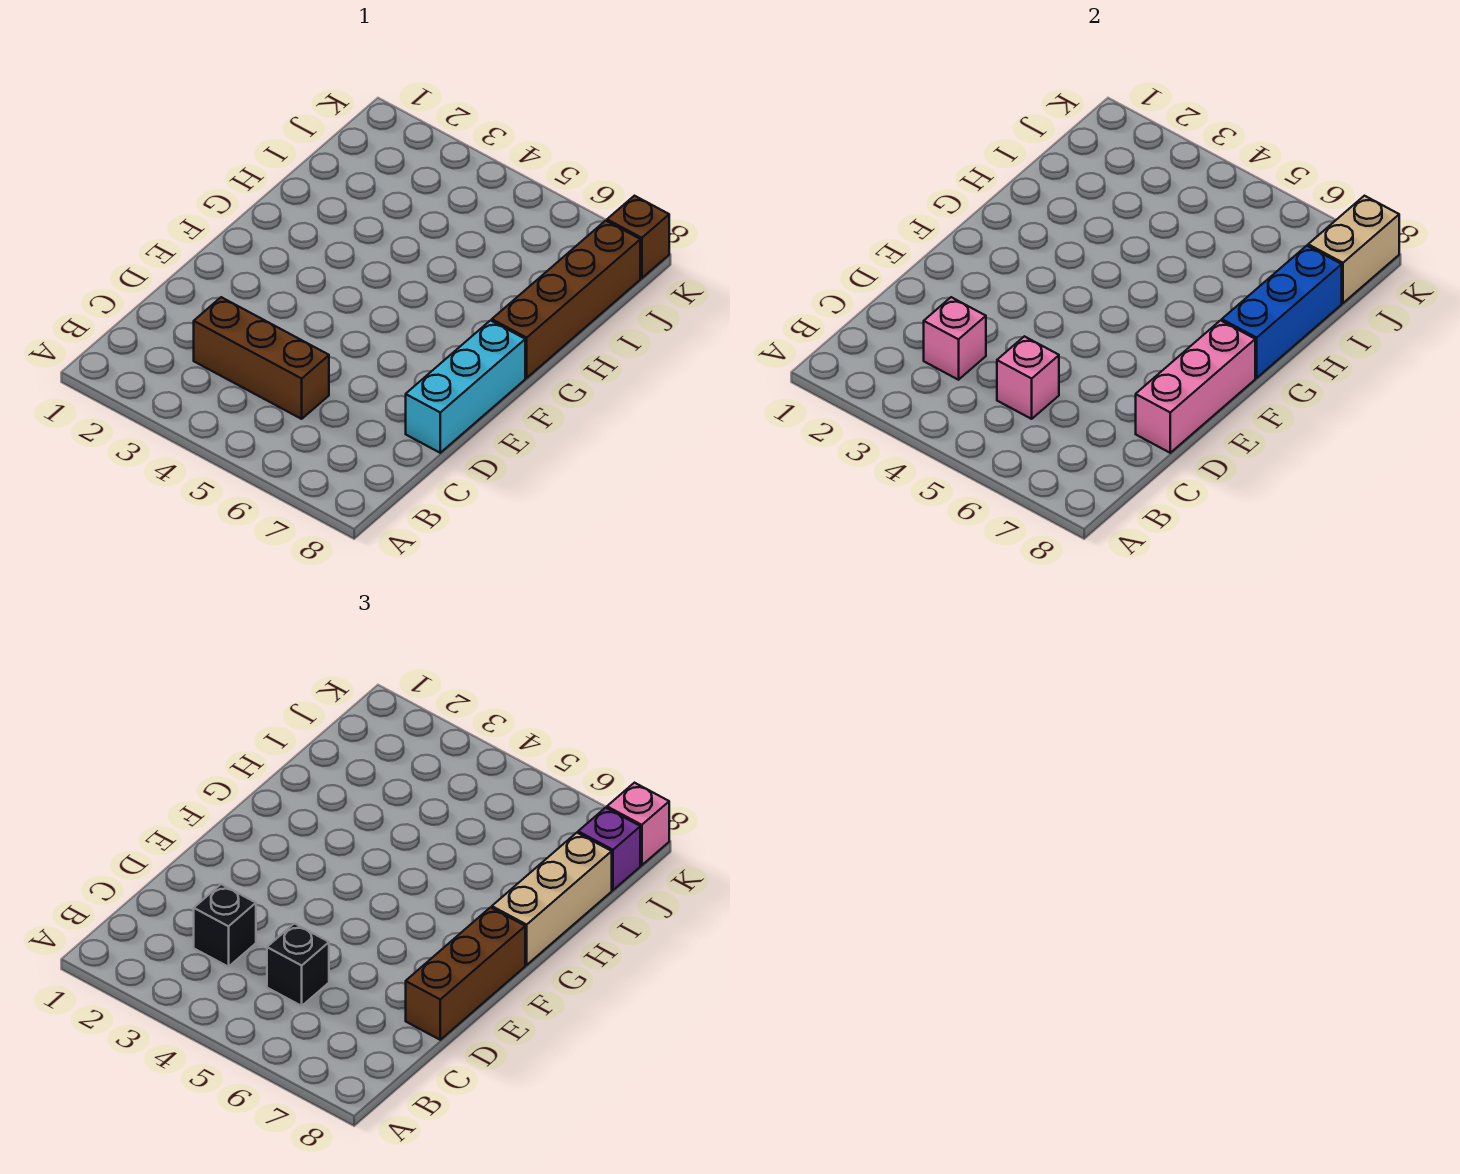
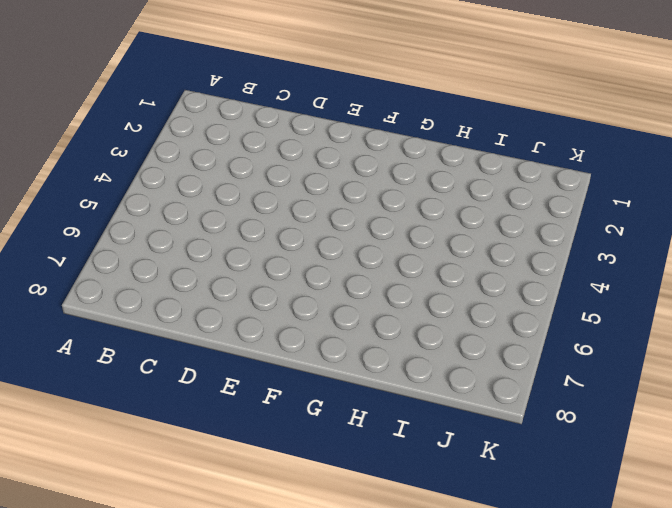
none -> brown 1x3 brick [194,297,329,419]
none -> cyan 1x3 brick [406,320,525,453]
none -> brown 1x4 brick [492,221,640,378]

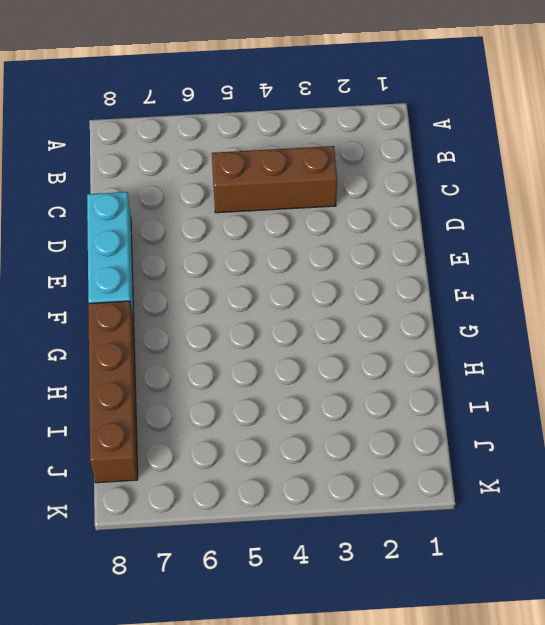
none -> brown 1x1 brick [607,196,669,278]
none -> pink 1x1 brick [924,297,986,380]
none -> pink 1x1 brick [997,336,1059,419]

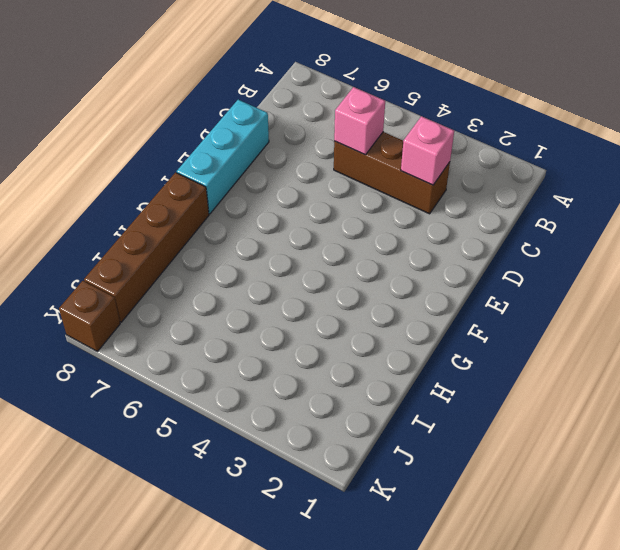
none -> pink 1x3 brick [1136,320,1255,453]
none -> blue 1x3 brick [1222,246,1342,378]
none -> tan 1x2 brick [1308,196,1399,303]

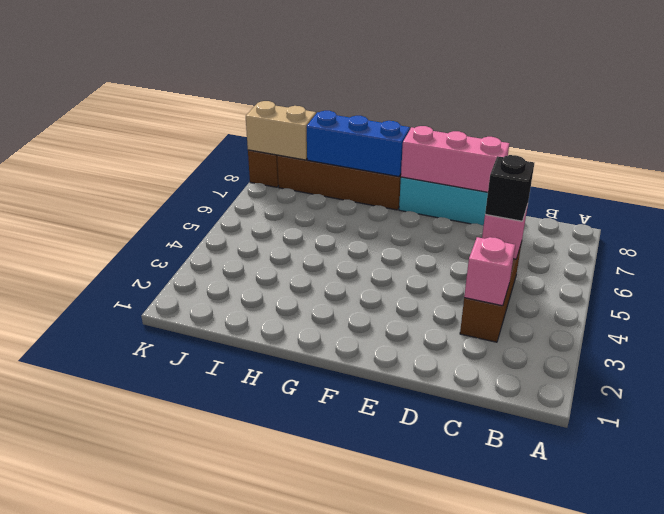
none -> black 1x1 brick [194,884,256,967]
none -> brown 1x3 brick [406,907,525,1040]
none -> tan 1x3 brick [492,833,612,965]

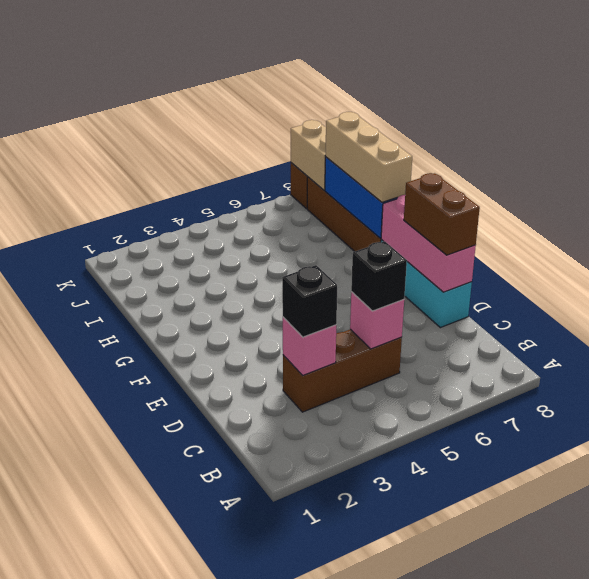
brown 1x2 brick [404,173,480,255] -> brown 1x3 brick [406,907,525,1040]
none -> purple 1x1 brick [578,808,640,890]
none -> pink 1x1 brick [607,783,669,865]

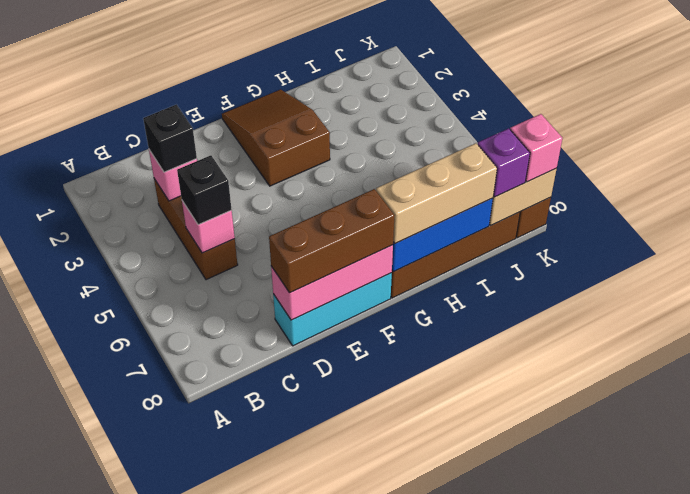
brown 2x3 slope [222,89,330,186] -> none

